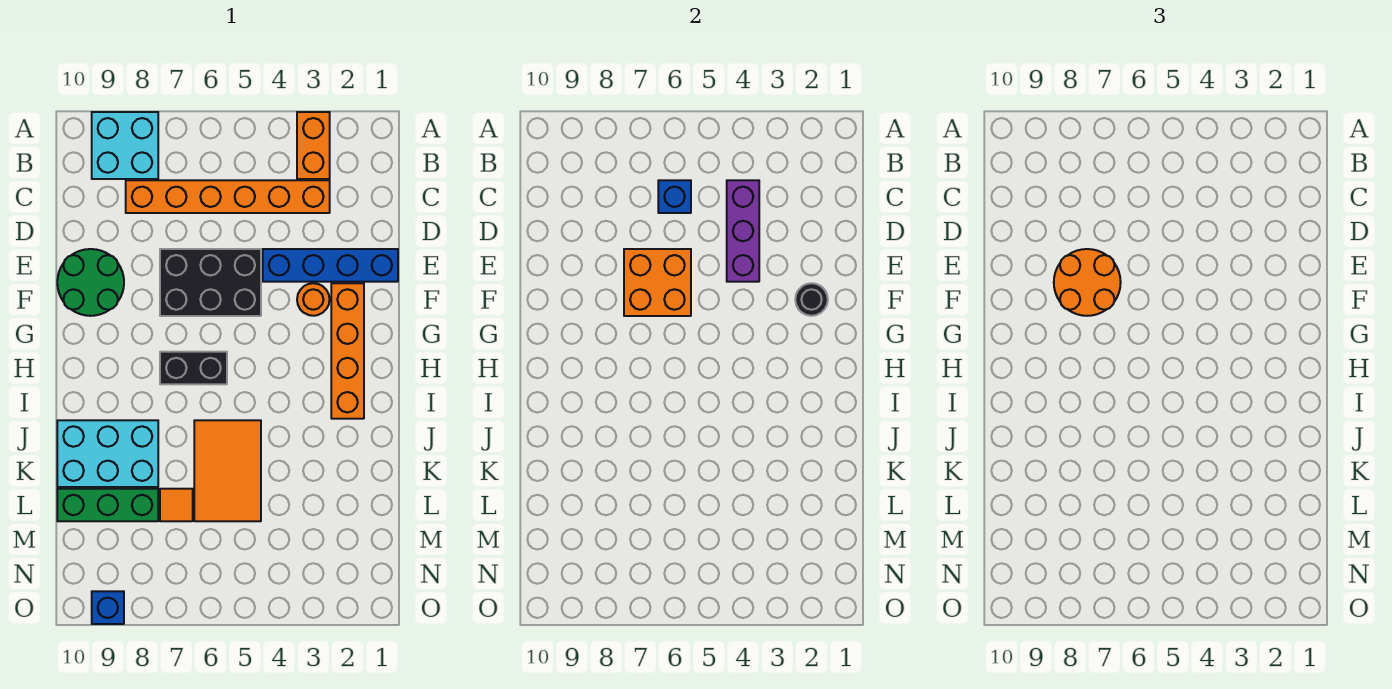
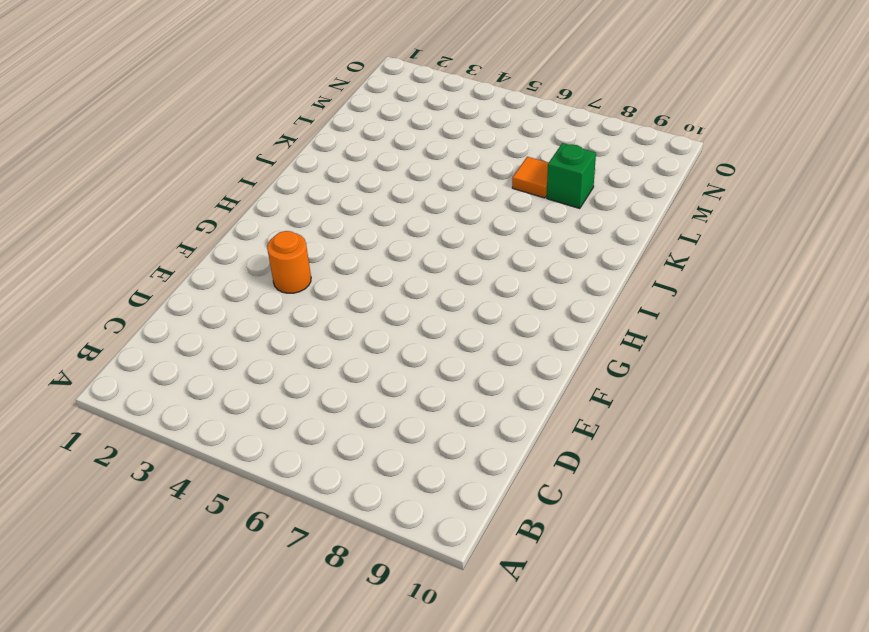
green 1x1 brick [547,143,596,208] -> green 1x3 brick [57,489,158,521]
none -> orange 1x2 brick [297,112,330,179]
none -> cyan 2x2 brick [92,112,158,179]
none -> orange 1x6 brick [126,180,330,213]

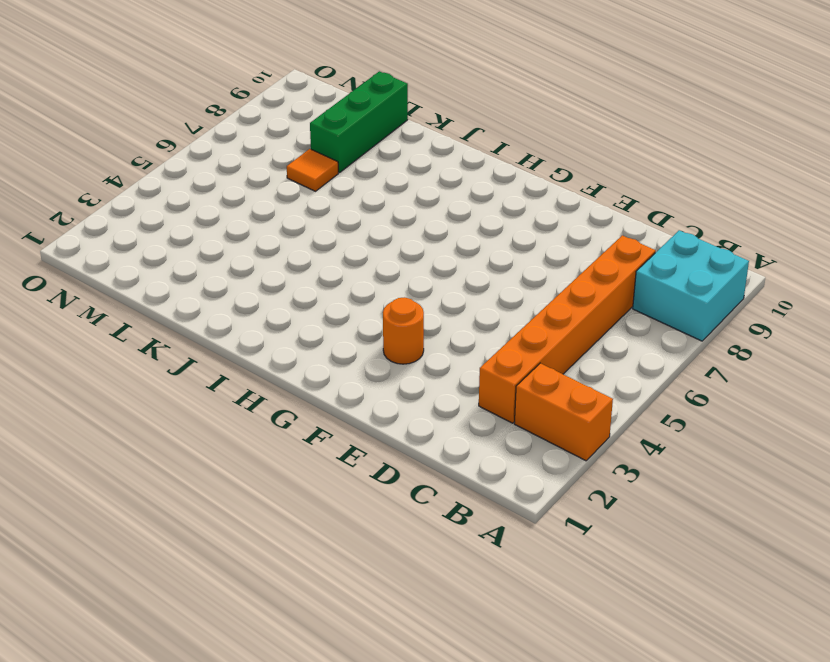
none -> blue 1x4 brick [263,249,398,282]
none -> black 2x3 brick [160,249,261,316]
none -> green 2x2 round brick [57,249,124,316]

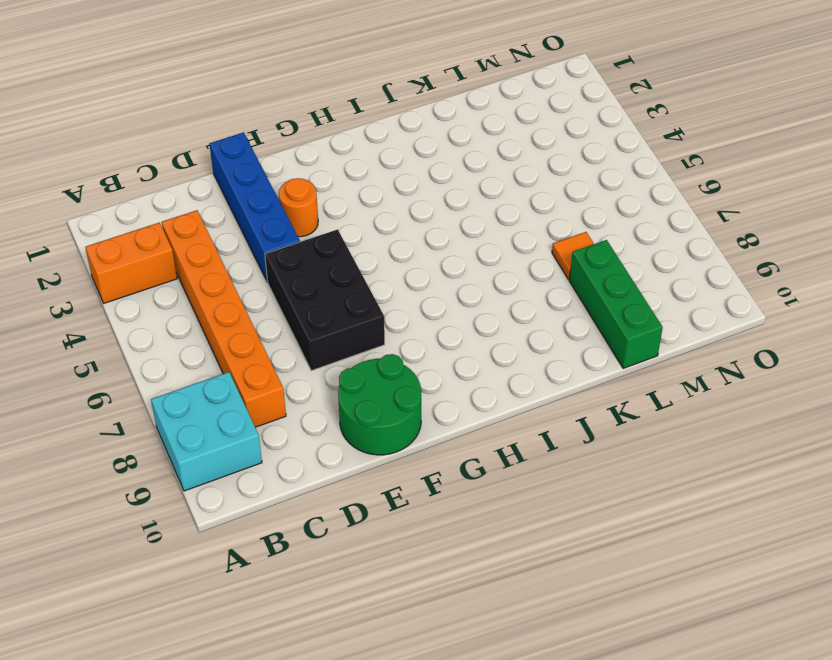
none -> orange 1x4 brick [331,283,364,419]
none -> black 1x2 brick [160,352,227,384]
none -> orange 2x3 tile [194,420,261,521]

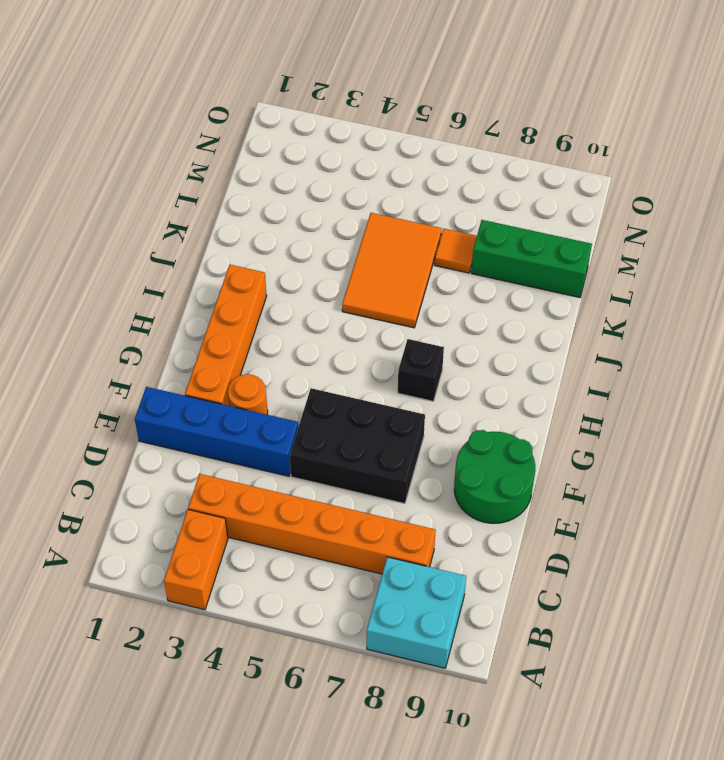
black 1x1 brick [398,339,444,401] -> black 1x2 brick [160,352,227,384]
none -> cyan 2x3 brick [57,420,158,487]
none -> blue 1x1 brick [92,591,124,624]
none -> purple 1x3 brick [727,180,759,282]

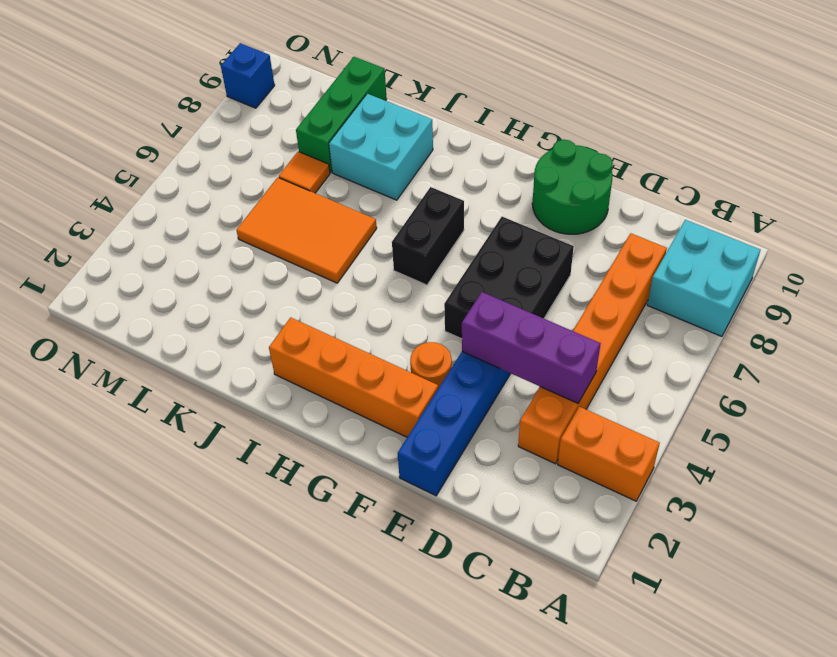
cyan 2x2 brick [329,94,433,200] -> cyan 2x3 brick [57,420,158,487]
none -> blue 1x1 brick [658,180,691,213]
none -> orange 2x2 brick [624,249,691,316]
none -> black 1x1 round brick [795,283,828,316]

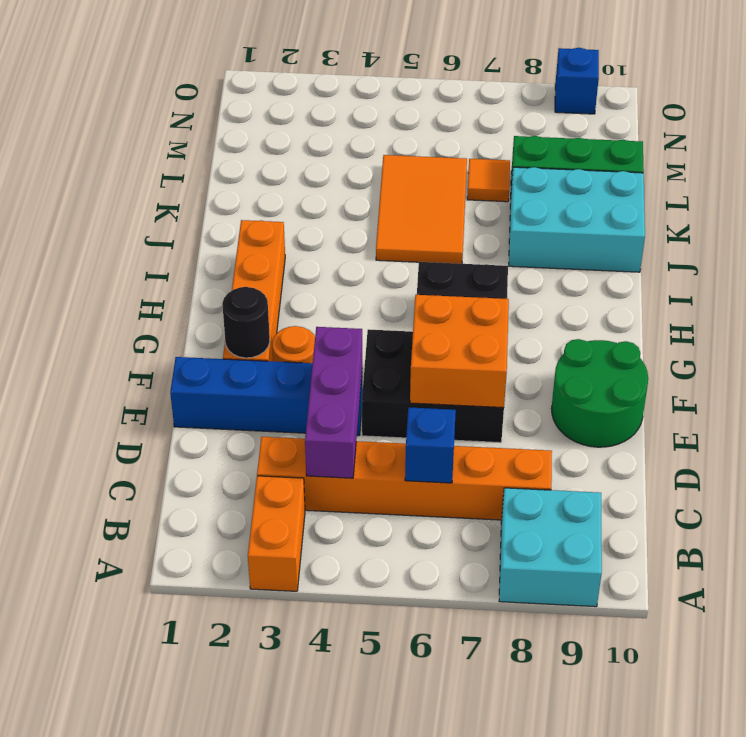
none -> orange 2x2 round brick [1054,249,1121,316]

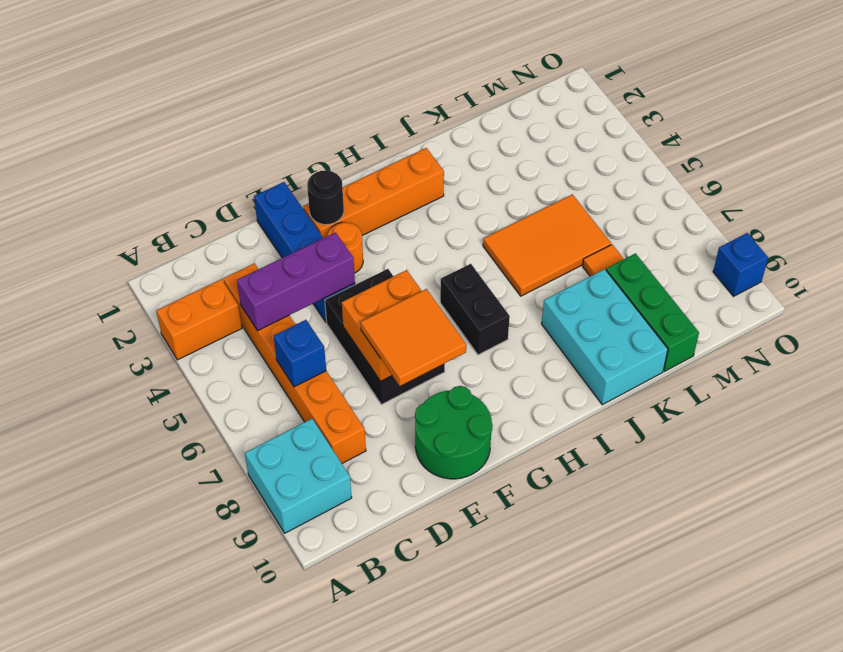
orange 2x2 tile [361,289,466,386] -> orange 2x2 round brick [1054,249,1121,316]

